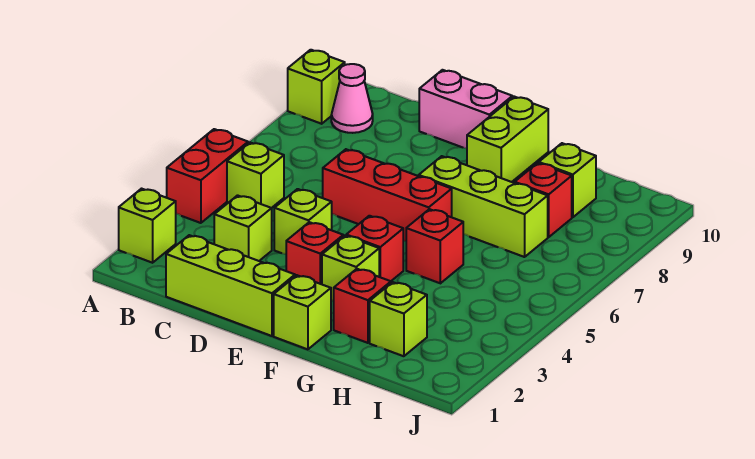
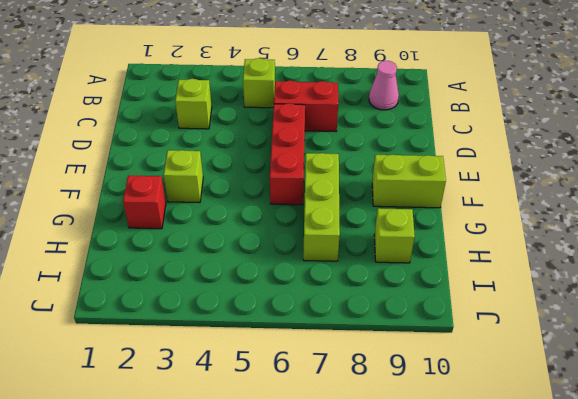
red 1x2 brick [274,81,338,132] -> red 1x2 brick moved to [167,129,248,223]
none -> lime 1x1 brick [119,189,176,263]
none -> lime 1x1 brick [288,50,345,124]
none -> lime 1x3 brick [166,235,295,336]

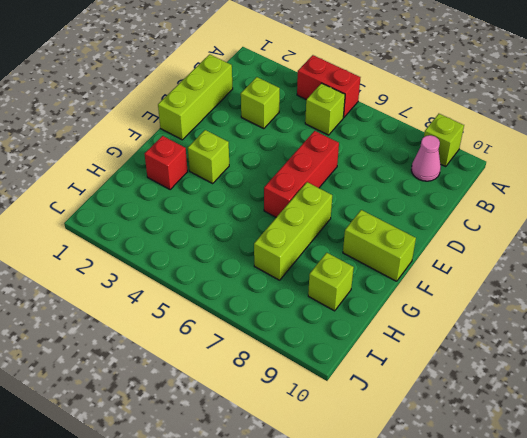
none -> lime 1x1 brick [119,189,176,263]
none -> lime 1x1 brick [274,189,332,254]
none -> pink 1x2 brick [419,70,512,148]

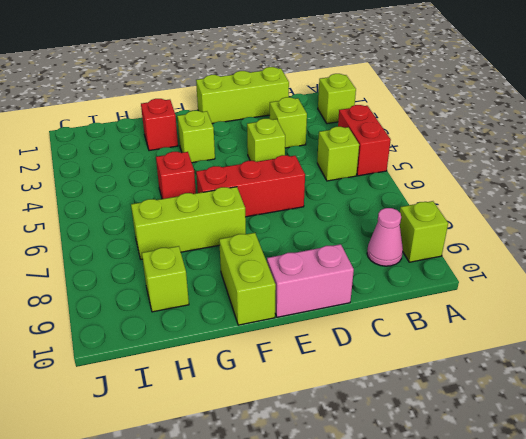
none -> red 1x1 brick [286,222,343,284]
none -> lime 1x1 brick [274,275,331,349]
none -> red 1x1 brick [346,216,403,281]

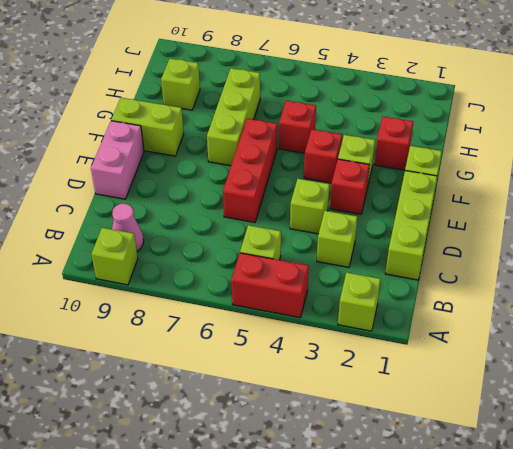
none -> lime 1x1 brick [370,282,427,356]
none -> red 1x1 brick [515,163,572,237]

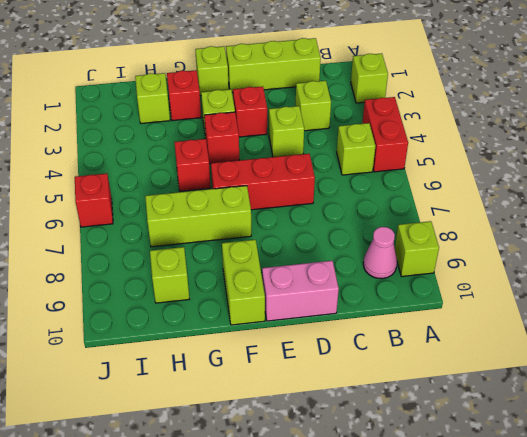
red 1x1 brick [75,173,113,227] -> red 1x1 brick moved to [515,163,572,237]

